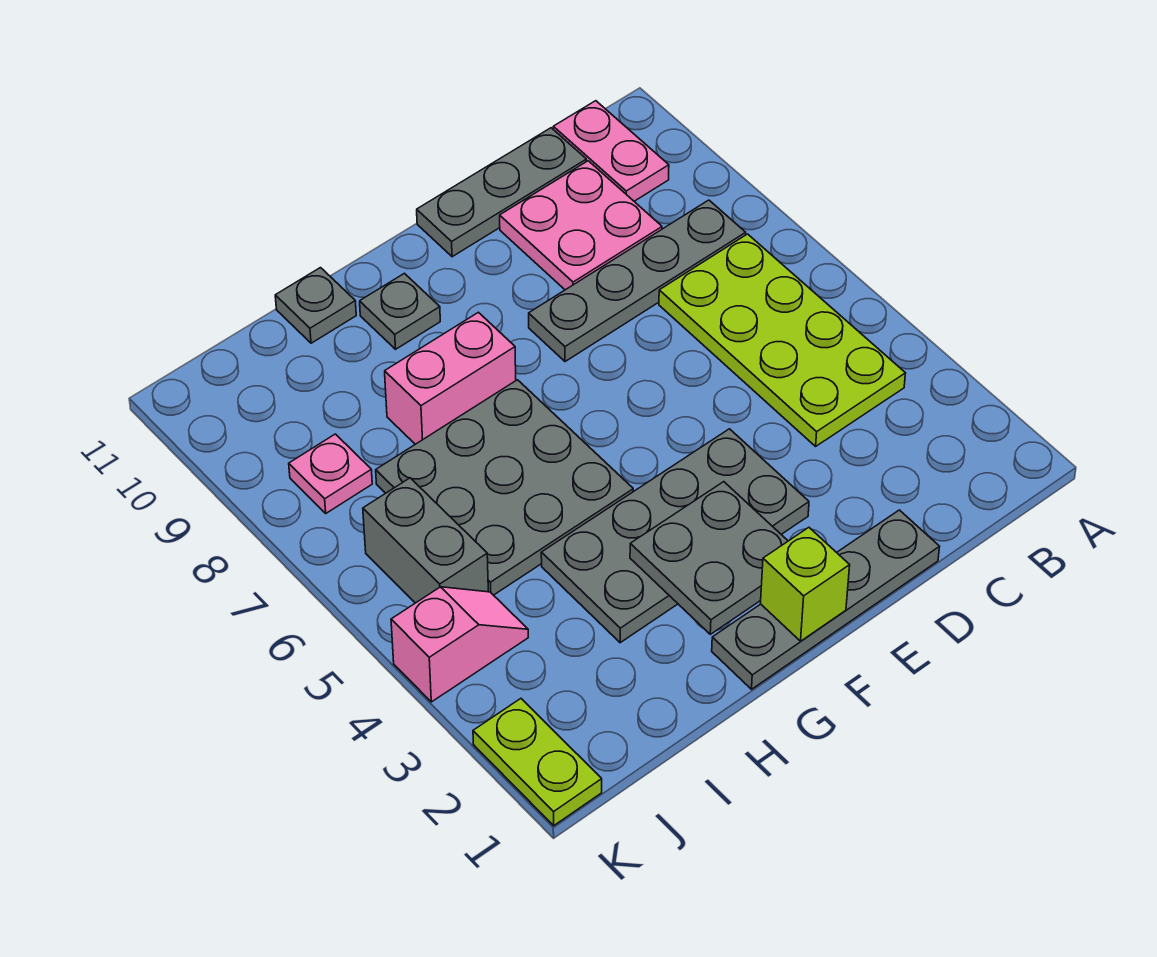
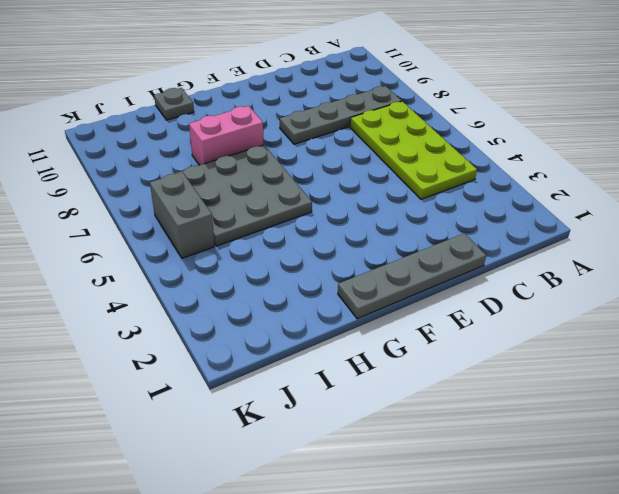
none -> pink 1x2 plate [553,101,669,201]
none -> pink 2x2 plate [500,161,662,290]
none -> grey 1x3 plate [417,128,586,257]

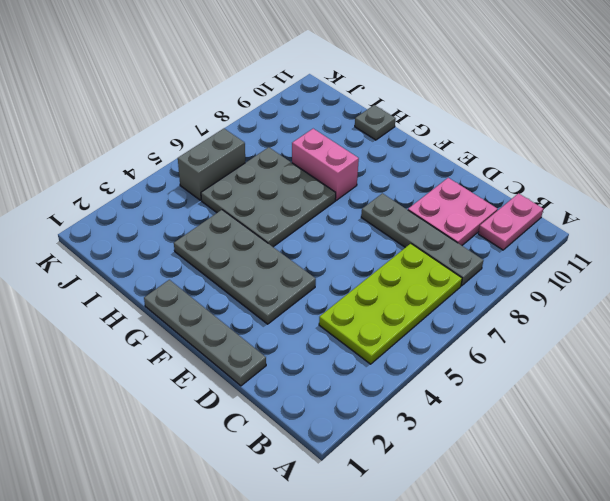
none -> grey 1x3 plate [417,128,586,257]
none -> grey 1x1 plate [360,273,440,349]
none -> pink 1x2 slope [391,587,528,702]

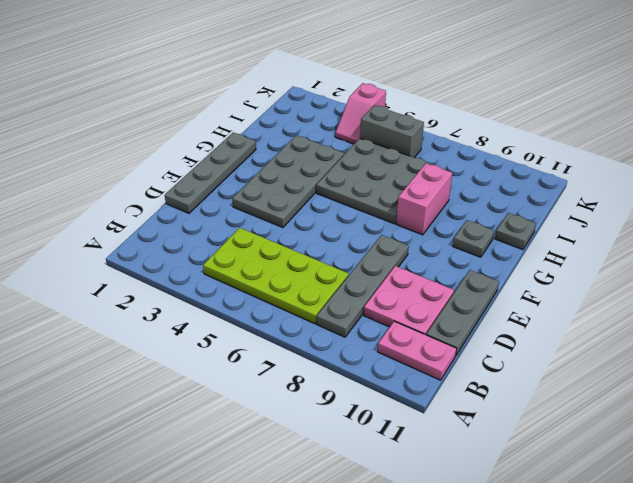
none -> pink 1x1 plate [289,434,372,513]
none -> lime 1x2 plate [473,699,602,826]
none -> lime 1x1 brick [760,527,850,641]

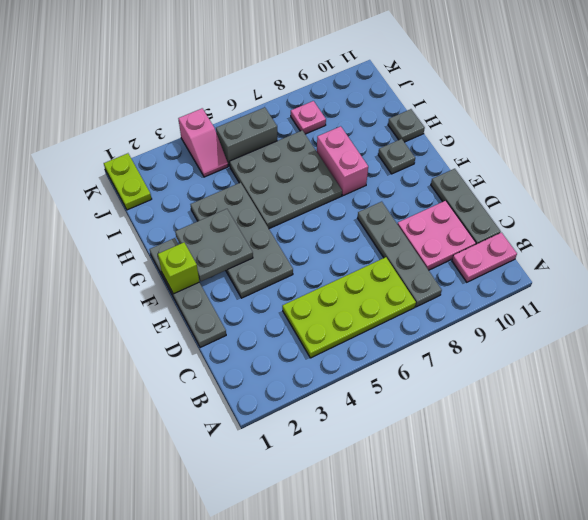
lime 1x2 plate [104,153,152,210] -> lime 1x2 plate turned to [473,699,602,826]

